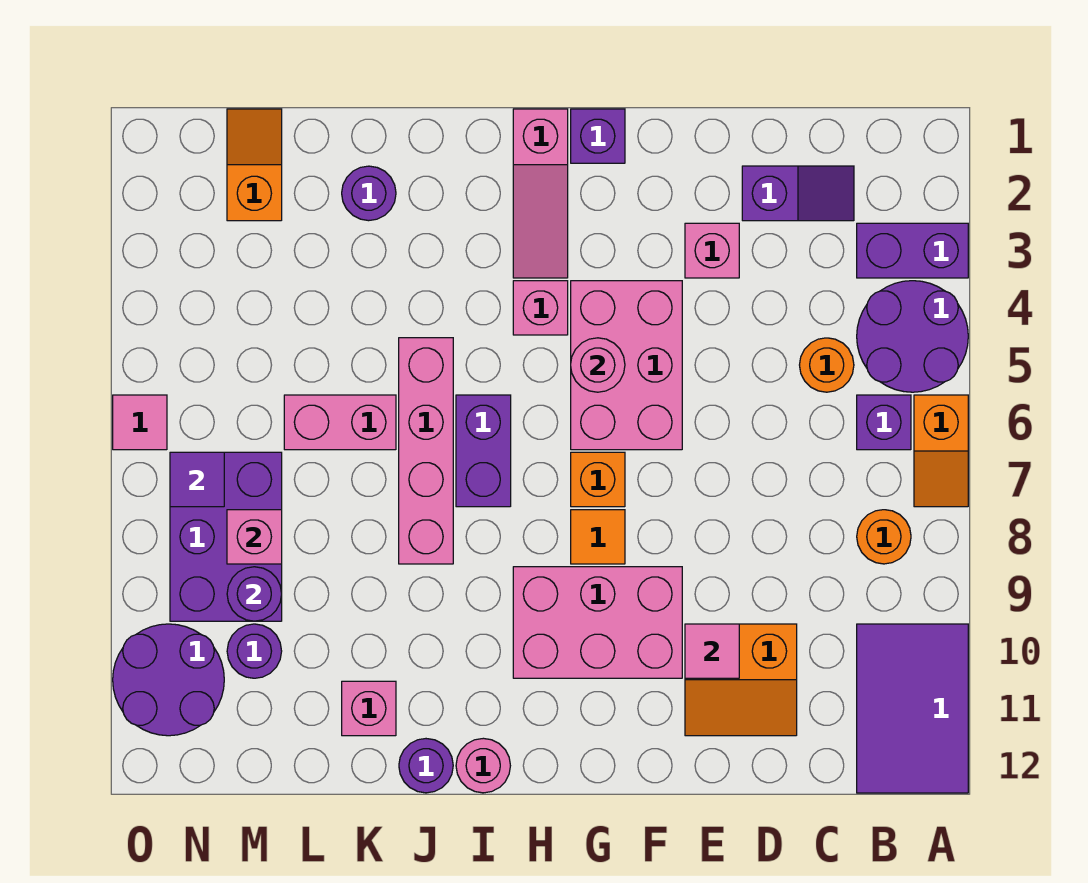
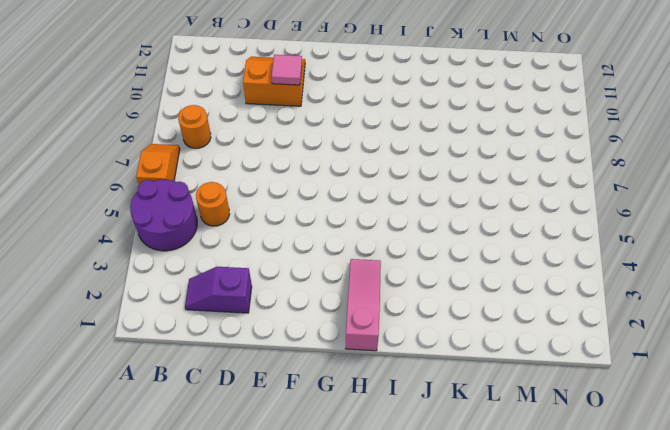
none -> purple 1x2 brick [857,223,968,278]
none -> purple 2x3 tile [857,624,968,793]
none -> purple 1x1 brick [857,395,911,450]
none -> pink 1x1 brick [685,223,739,278]

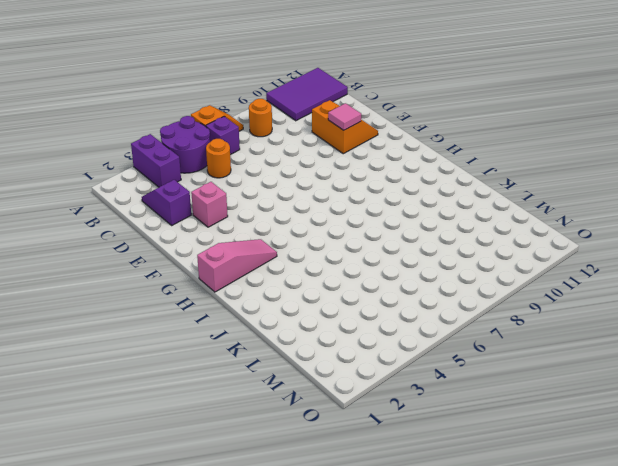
none -> pink 2x3 brick [571,281,682,450]
none -> pink 2x3 brick [513,567,682,678]
none -> purple 1x1 brick [571,109,625,163]
none -> orange 1x1 brick [571,452,625,507]

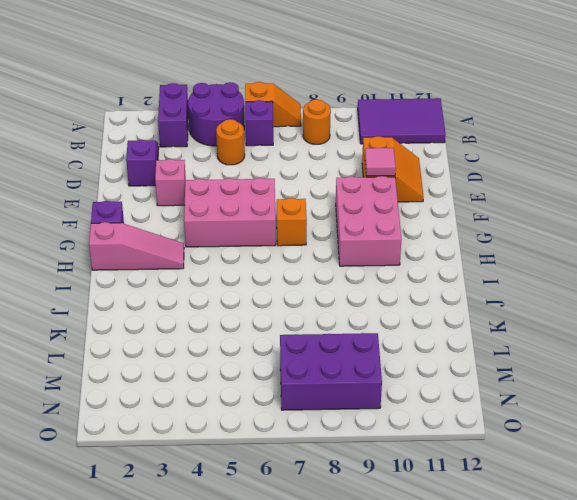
none -> orange 1x1 tile [571,510,625,564]
none -> pink 1x1 brick [513,281,568,335]
none -> purple 1x2 brick [456,395,511,507]
none -> pink 1x1 round brick [456,738,510,793]

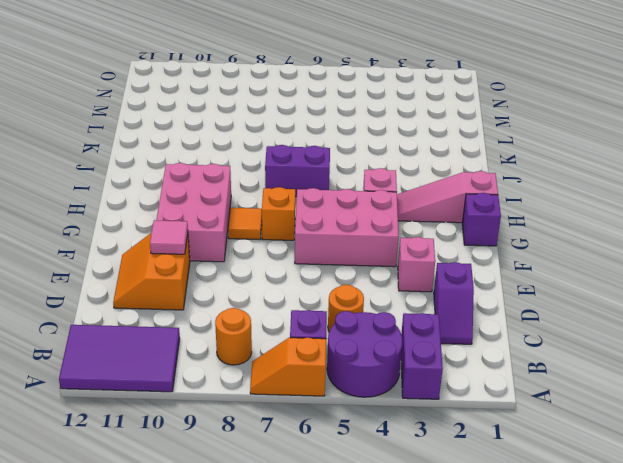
none -> pink 1x1 round brick [456,738,510,793]
none -> pink 1x4 brick [399,338,453,564]
none -> purple 1x1 round brick [399,739,453,793]
none -> purple 1x1 round brick [342,166,396,221]

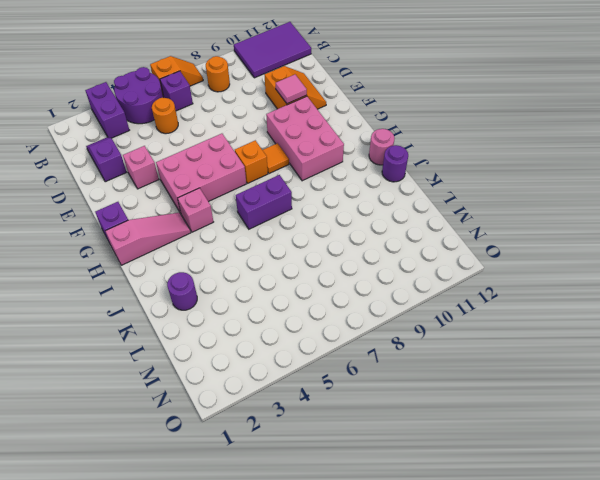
none -> pink 1x4 brick [399,338,453,564]
none -> pink 1x2 brick [284,395,396,450]
none -> pink 1x1 brick [342,681,396,736]
none -> orange 1x2 slope [227,109,282,221]

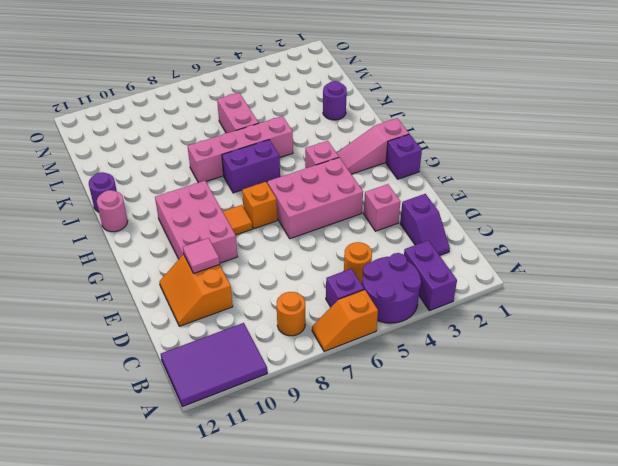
none -> pink 1x1 brick [342,681,396,736]
none -> orange 1x2 slope [227,109,282,221]
none -> purple 2x3 brick [170,452,282,621]
none -> purple 1x1 round brick [227,624,282,678]

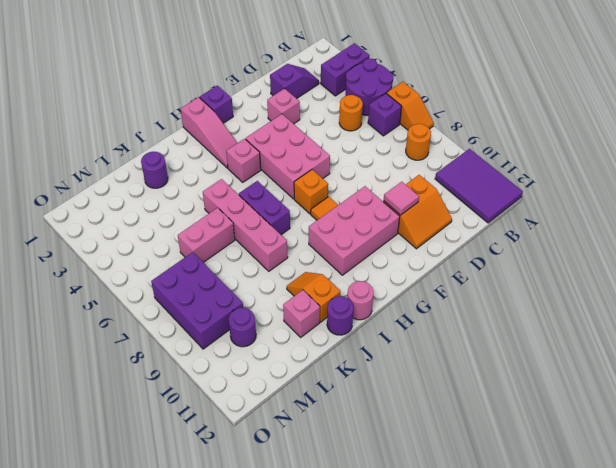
orange 1x2 slope [287,272,340,322] -> orange 1x2 slope moved to [227,109,282,221]
none -> purple 2x2 round brick [113,624,224,736]
none -> pink 1x1 tile [113,395,167,450]
none -> pink 1x1 round brick [571,338,625,392]
none -> pink 1x1 brick [227,510,282,564]

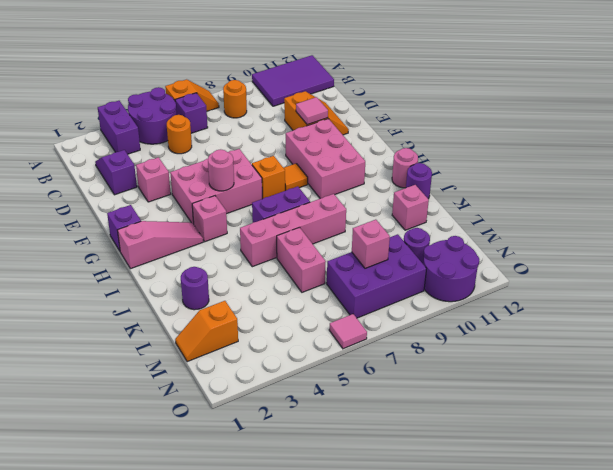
none -> purple 1x1 round brick [227,567,282,621]
none -> purple 1x1 tile [170,452,224,507]

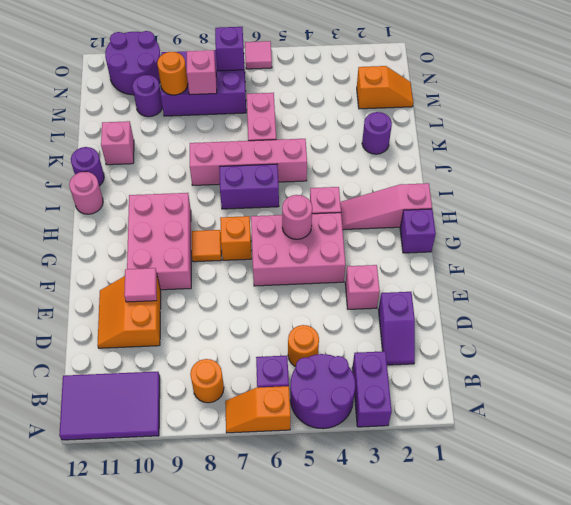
orange 1x1 round brick [157,52,188,95] -> purple 1x1 round brick [227,567,282,621]
purple 1x1 brick [215,27,244,71] -> purple 1x1 tile [170,452,224,507]

